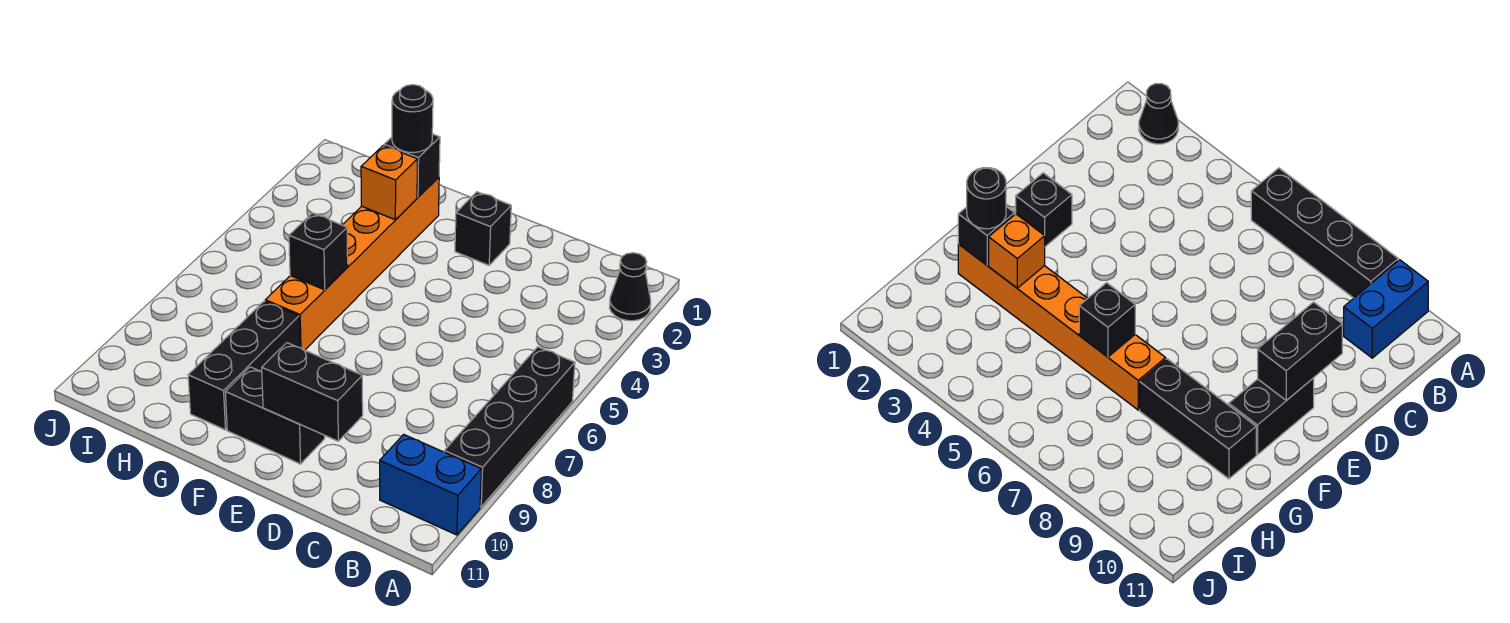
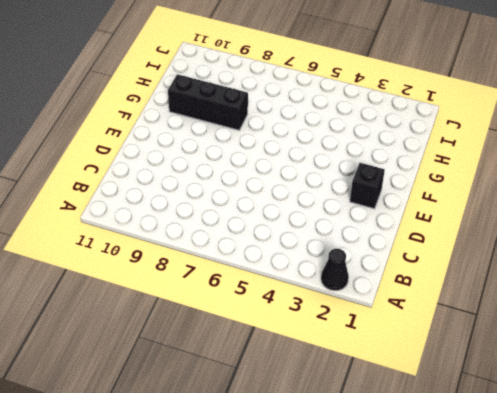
none -> black 1x4 brick [444,347,575,507]
none -> blue 1x2 brick [380,434,481,535]
none -> black 1x2 brick [225,367,325,464]

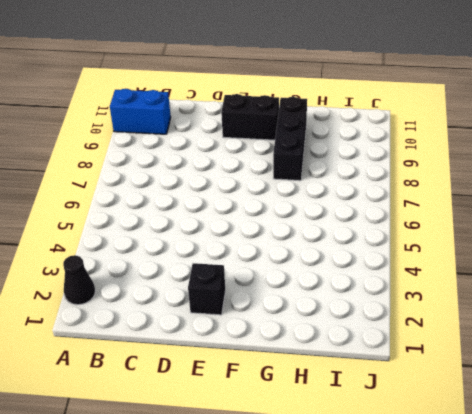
none -> black 1x4 brick [444,347,575,507]
none -> orange 1x6 brick [265,177,439,350]
none -> black 1x2 brick [262,343,363,441]

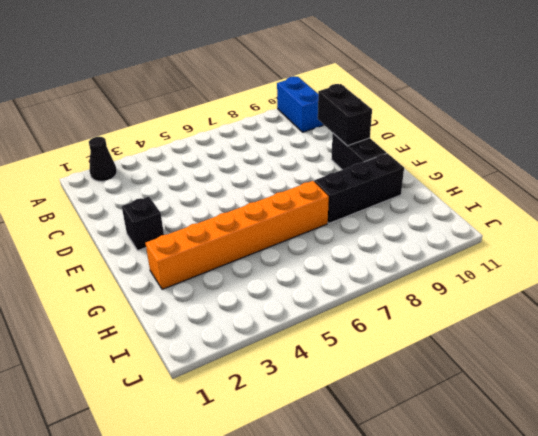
none -> black 1x4 brick [444,347,575,507]
none -> black 1x1 brick [384,134,440,197]
none -> orange 1x1 brick [361,145,417,220]

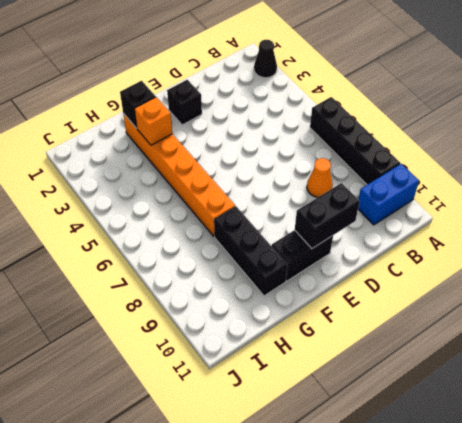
orange 1x1 cone [307,158,333,197] -> none
none -> black 1x1 brick [289,213,348,290]
none -> black 1x1 round brick [392,85,433,153]

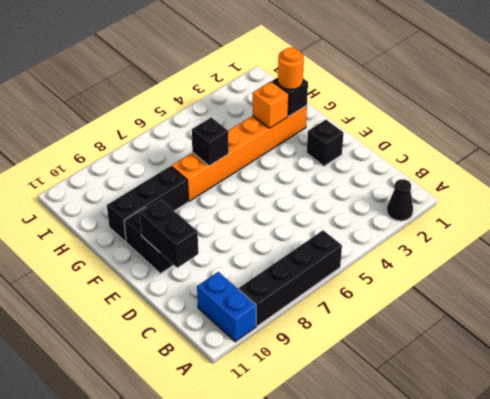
orange 1x1 round brick [278,48,304,89] -> black 1x1 round brick [392,85,433,153]

